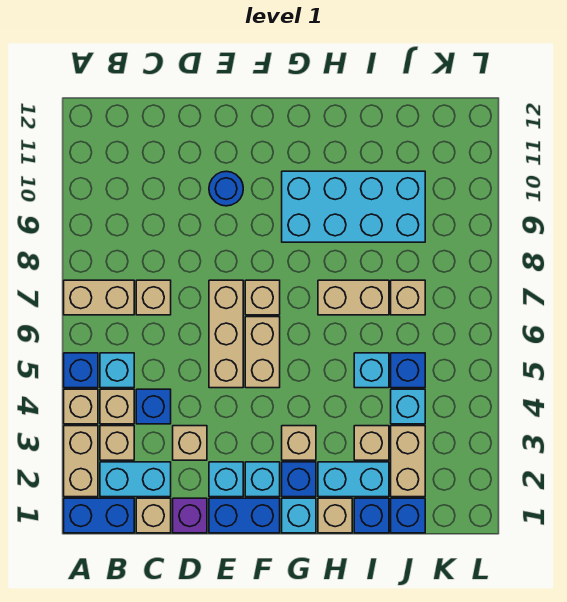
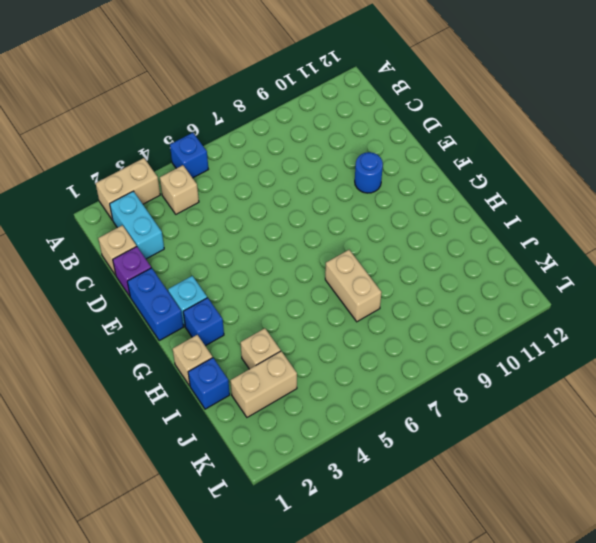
none -> blue 1x2 brick [64,498,134,533]
none -> tan 1x1 brick [64,389,98,424]
none -> tan 1x2 brick [64,280,134,315]
none -> tan 1x1 brick [100,426,134,460]

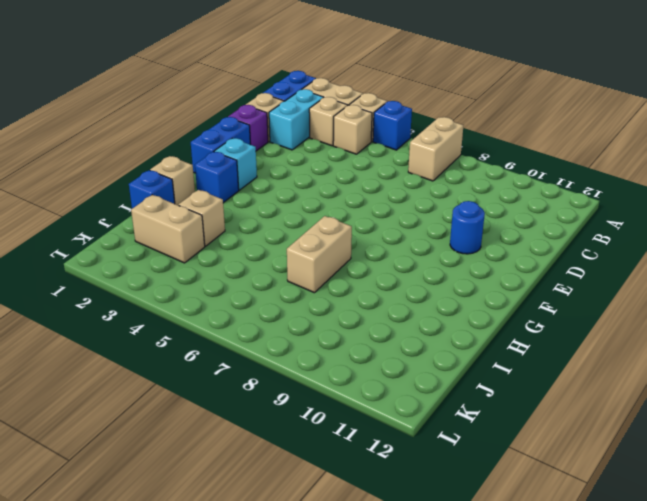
none -> cyan 1x1 brick [100,353,134,388]
none -> blue 1x1 brick [136,389,171,424]
none -> tan 1x1 brick [136,280,171,315]
none -> tan 1x1 brick [173,426,207,460]

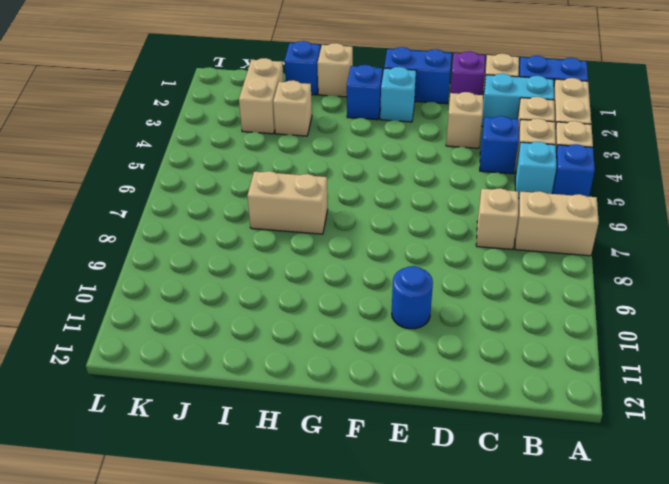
none -> cyan 1x1 brick [209,462,243,497]
none -> tan 1x3 brick [209,280,243,388]
none -> tan 1x2 brick [245,317,280,388]
none -> tan 1x1 brick [245,280,280,315]

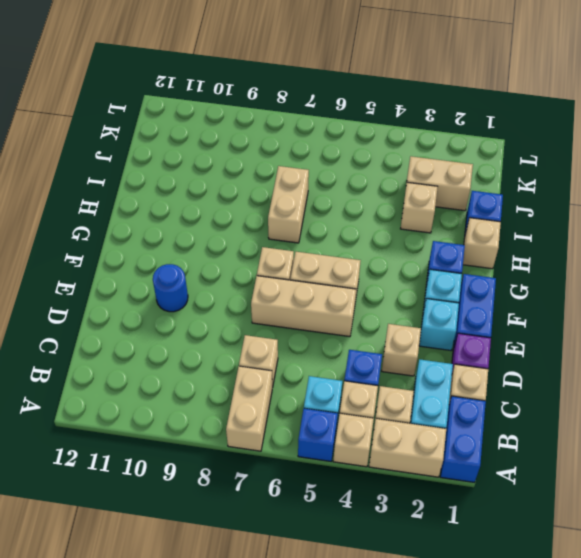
none -> cyan 1x1 brick [282,498,316,533]
none -> tan 1x1 brick [282,426,316,460]
none -> cyan 2x4 brick [282,171,425,242]
none -> cyan 1x2 brick [318,462,389,497]

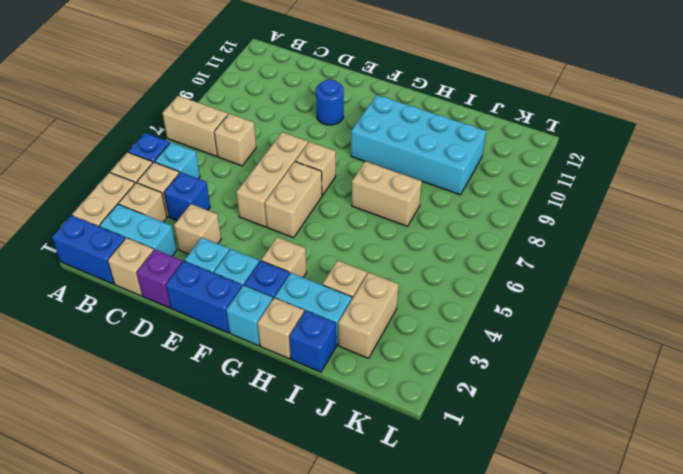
none -> cyan 1x1 brick [354,353,389,388]
none -> blue 1x1 brick [391,498,425,533]
none -> cyan 1x1 brick [391,389,425,424]
none -> blue 1x1 brick [391,353,425,388]

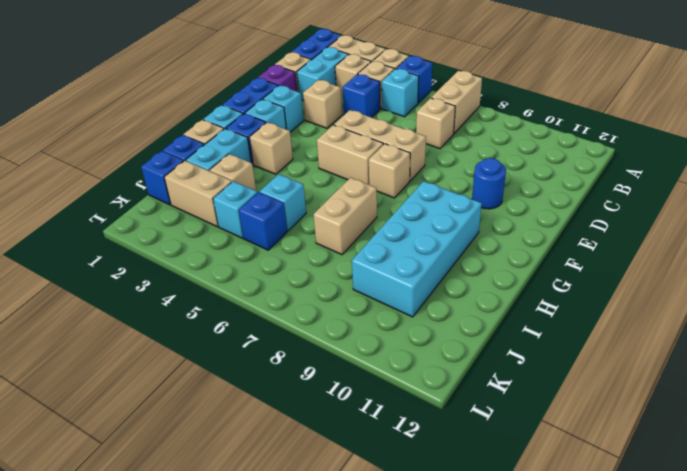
none -> tan 1x1 brick [391,280,425,315]

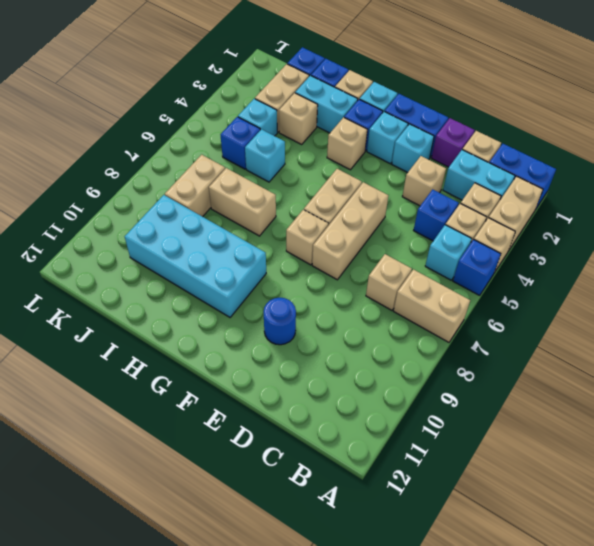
tan 1x2 brick [165,155,225,217] -> tan 1x1 brick [391,280,425,315]

